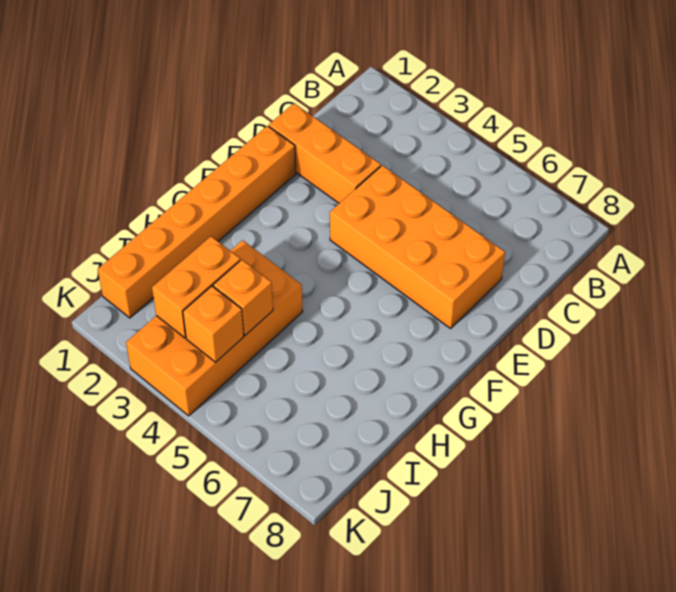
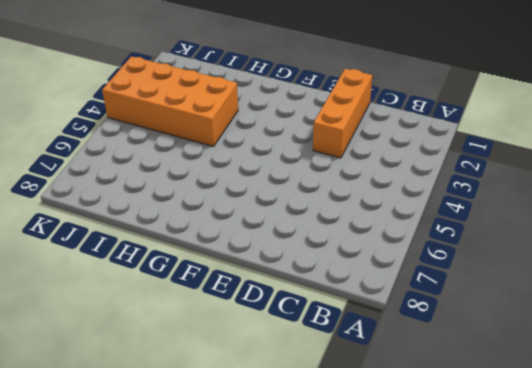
none -> orange 2x4 brick [330,165,505,328]
none -> orange 1x6 brick [98,126,296,318]

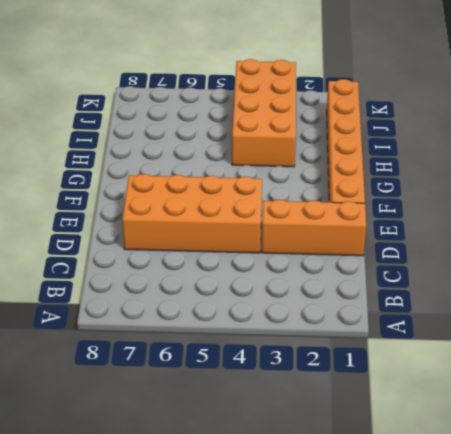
none -> orange 1x2 brick [152,236,240,338]
none -> orange 1x1 brick [213,260,273,335]

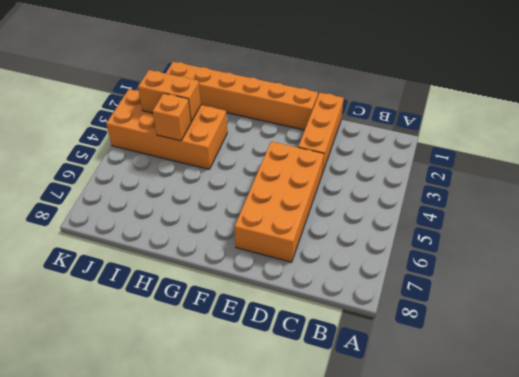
none -> orange 1x1 brick [183,286,244,362]

